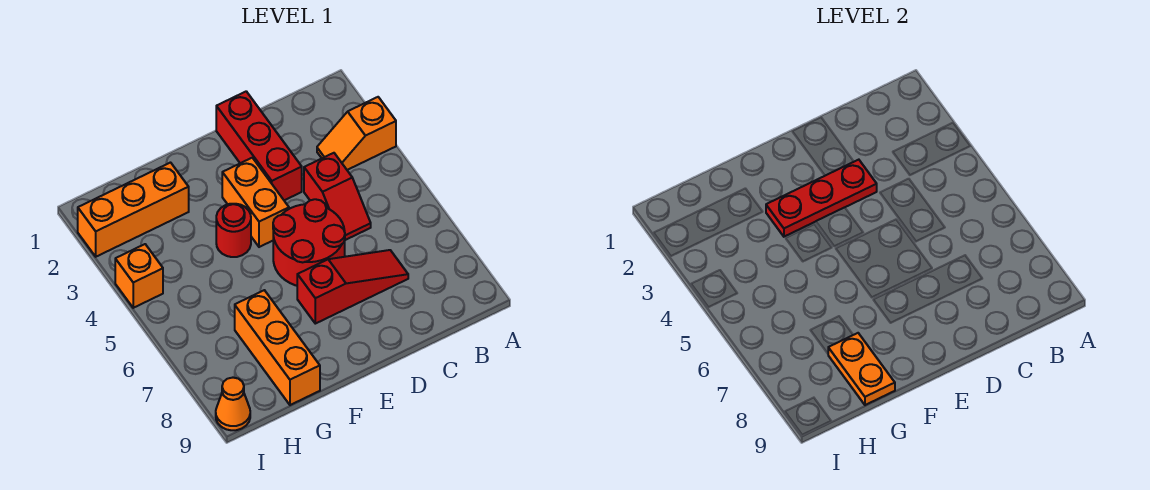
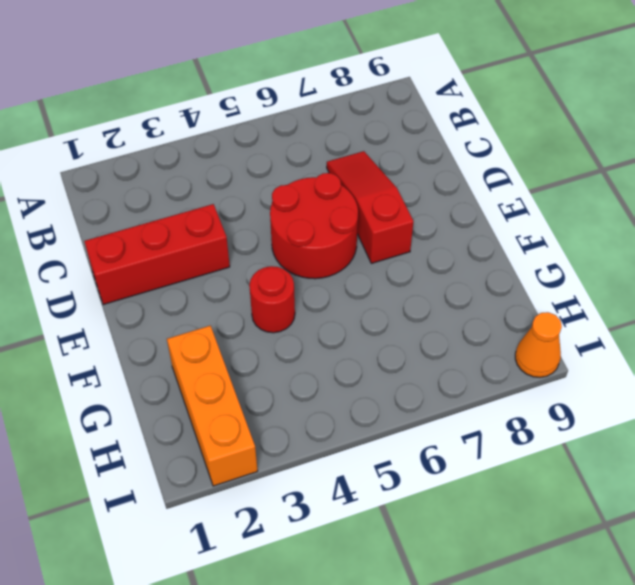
none -> orange 1x2 slope [317,97,396,170]
none -> red 1x2 slope [304,153,371,240]
none -> orange 1x2 brick [222,158,289,247]

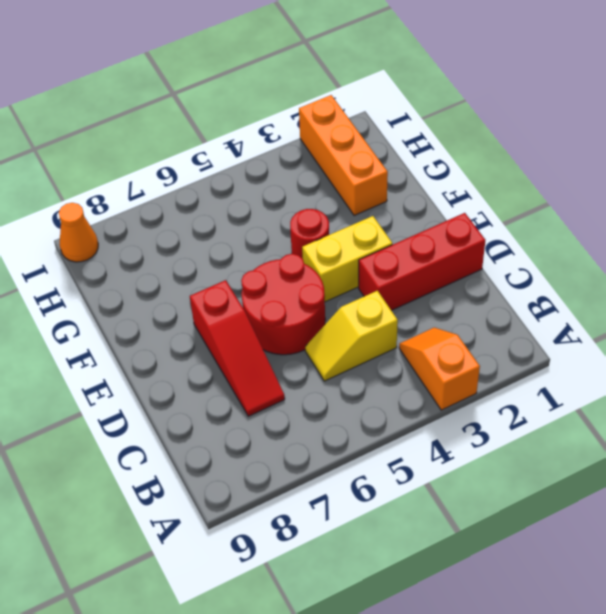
yellow 1x2 slope [305,291,398,381] -> red 1x2 slope [304,153,371,240]
yellow 1x2 brick [302,216,392,302] -> orange 1x2 brick [222,158,289,247]
none -> orange 1x3 brick [235,290,320,405]
none -> orange 1x1 brick [115,244,163,308]
none -> red 1x3 plate [766,160,877,237]

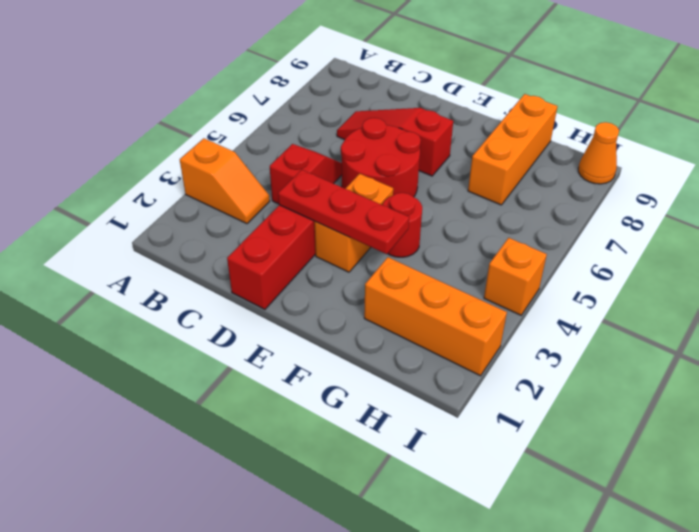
none -> orange 1x2 plate [828,333,895,405]

